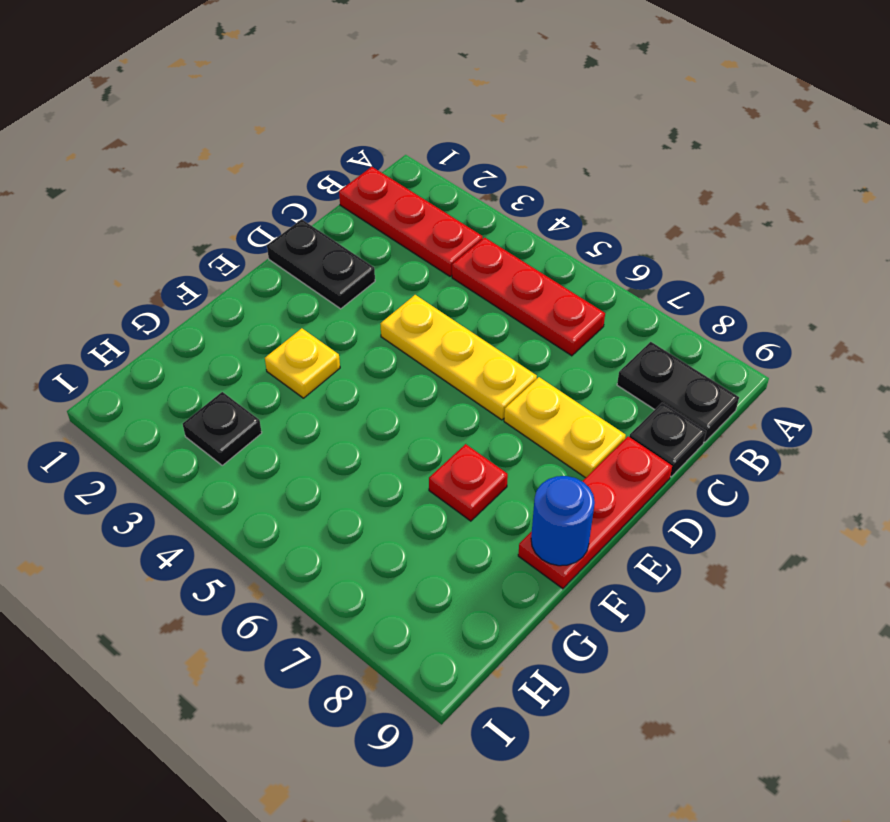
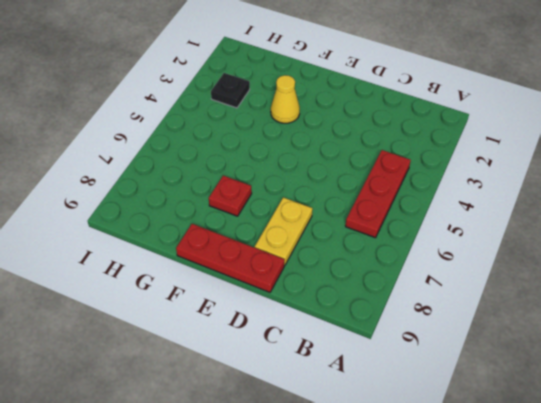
yellow 1x1 cone [271,75,300,123] -> yellow 1x1 plate [265,328,340,398]
none -> red 1x3 plate [339,167,483,276]
none -> black 1x2 plate [617,342,739,442]
none -> black 1x1 plate [629,402,706,477]

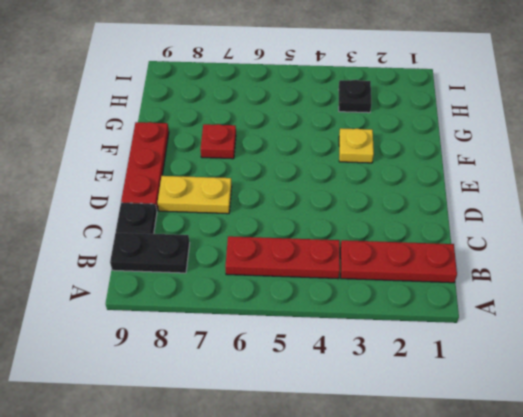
none -> black 1x2 plate [267,219,375,309]
none -> yellow 1x3 plate [380,295,537,420]
none -> blue 1x1 round brick [531,476,595,566]

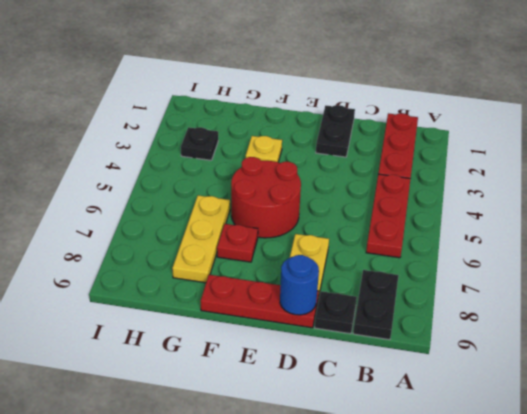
blue 1x1 round brick [280,255,319,315] -> blue 1x1 round brick moved to [531,476,595,566]
red 2x2 round brick [231,157,301,238] -> none
yellow 1x3 plate [172,195,230,283] -> yellow 1x3 plate moved to [380,295,537,420]

